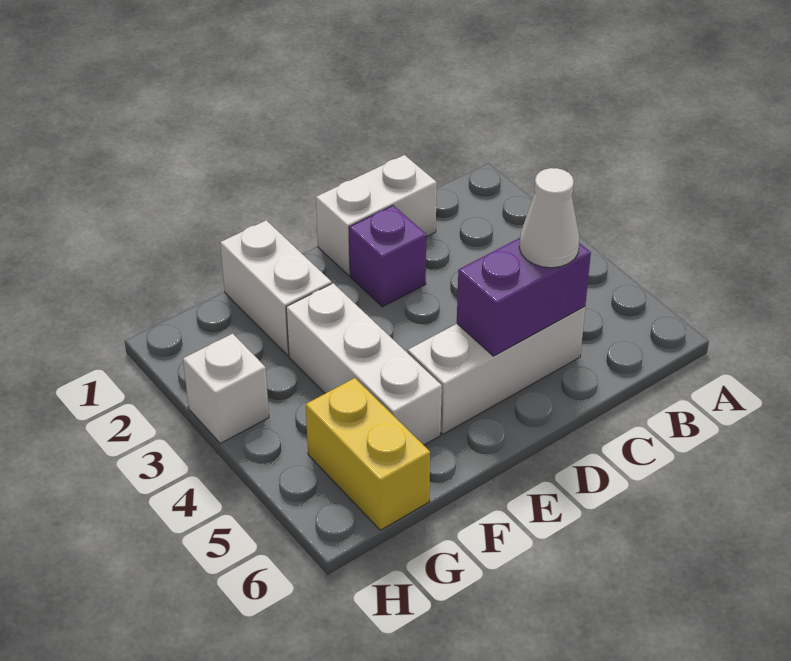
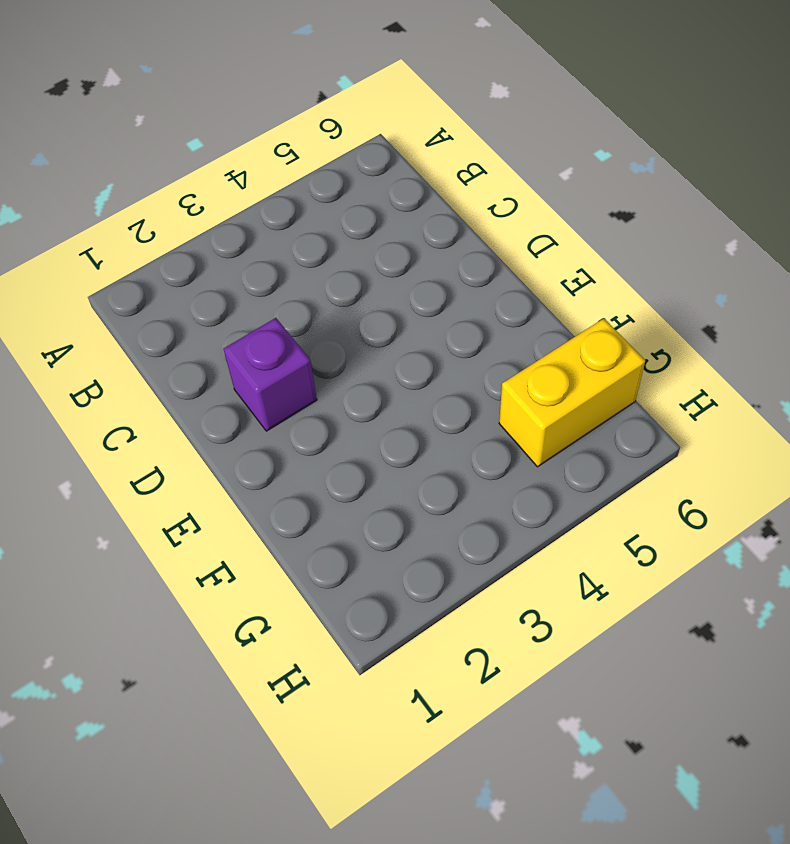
none -> white 1x2 brick [316,155,437,275]
none -> white 1x3 brick [408,306,585,434]

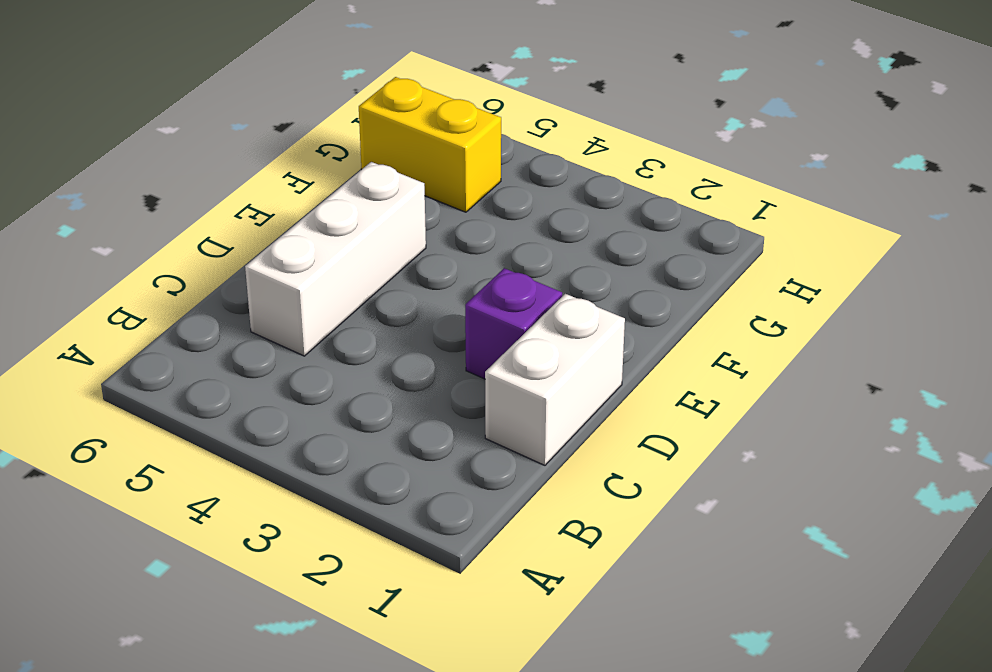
none -> white 1x2 brick [220,220,332,356]
none -> white 1x3 brick [286,283,442,445]

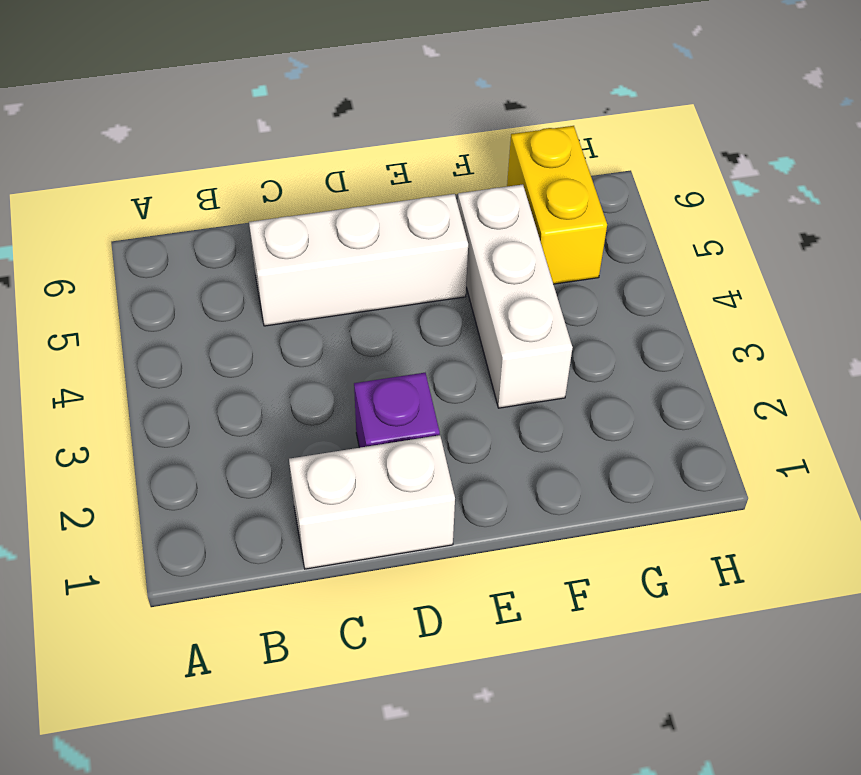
none -> white 1x2 brick [220,220,332,356]
none -> white 1x1 brick [183,334,269,443]

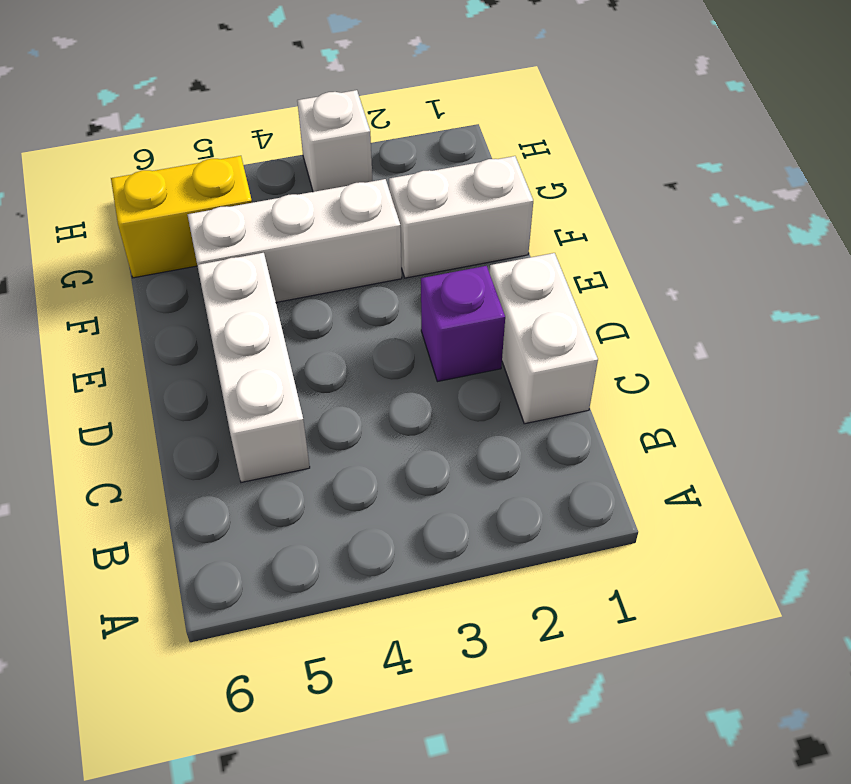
none -> purple 1x2 brick [457,238,591,356]
none -> white 1x1 cone [519,168,580,268]

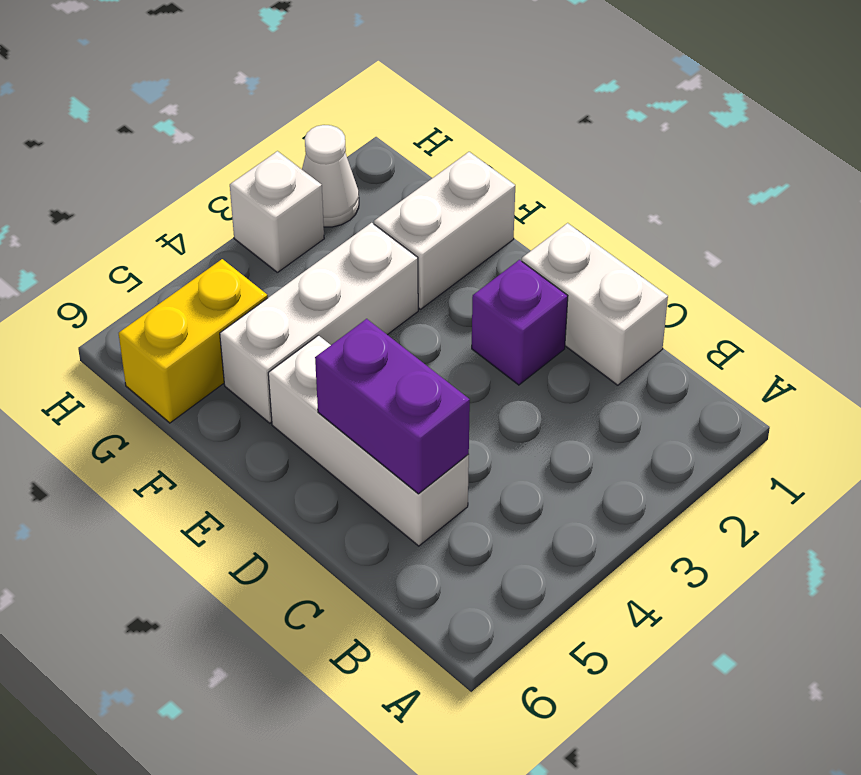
white 1x1 cone [302,125,359,227] -> white 1x1 cone moved to [519,168,580,268]

